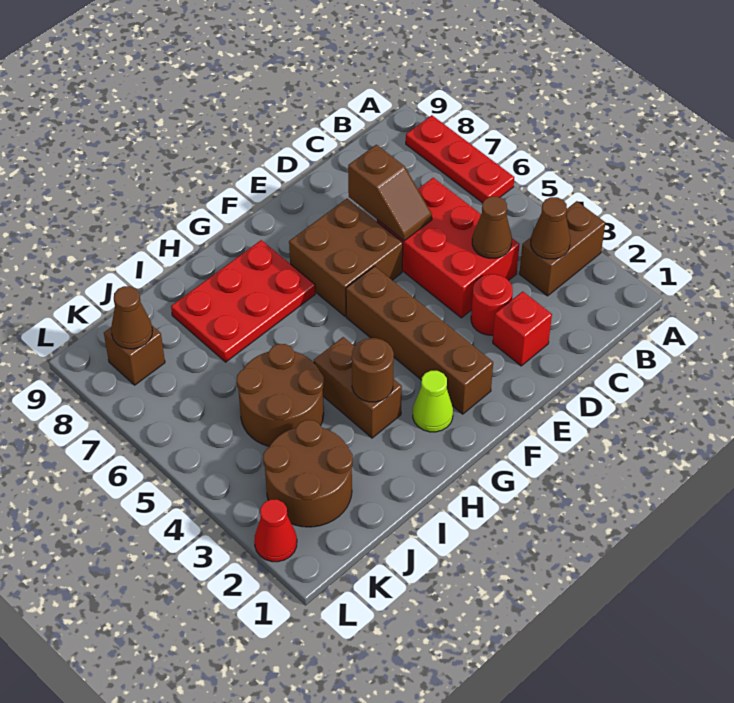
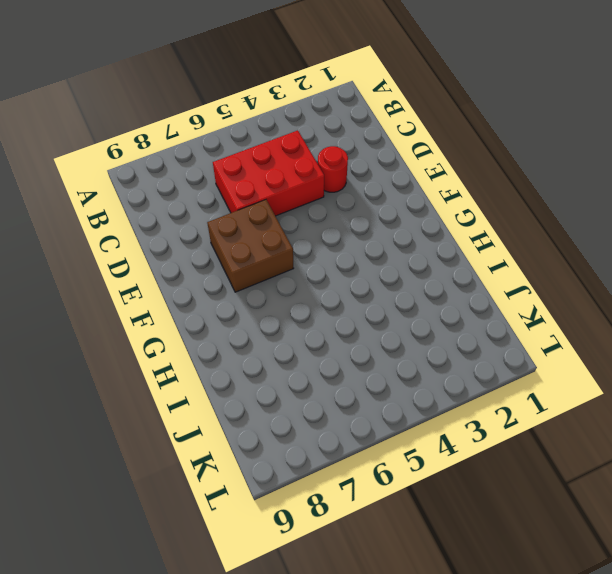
none -> brown 1x2 brick [519,201,605,296]
none -> red 1x3 plate [406,115,514,203]
none -> red 1x1 brick [493,291,552,366]

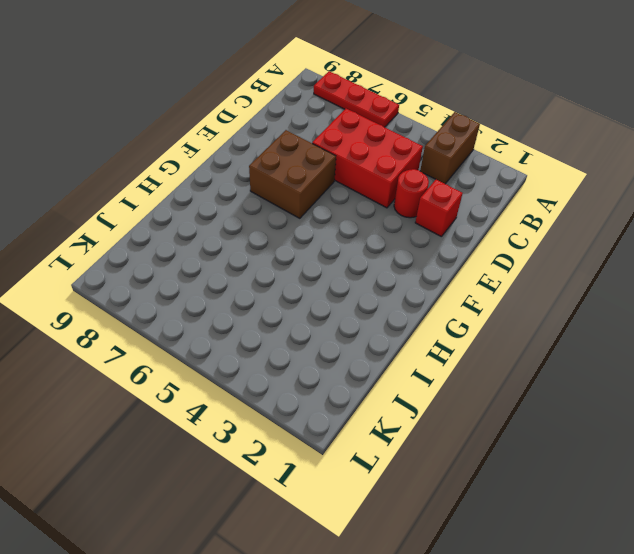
none -> brown 1x4 brick [346,266,493,414]
none -> lime 1x1 cone [413,371,453,432]
none -> red 2x3 plate [171,240,315,362]

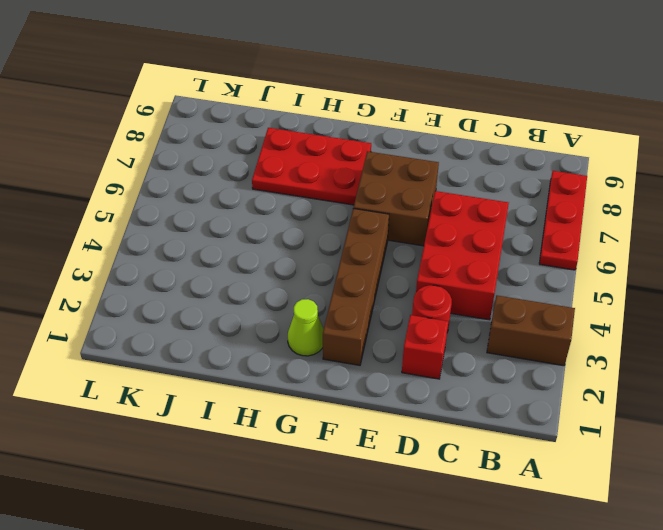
none -> brown 1x2 brick [314,337,402,438]
none -> brown 2x2 round brick [237,344,324,446]
none -> brown 2x2 round brick [263,420,353,527]

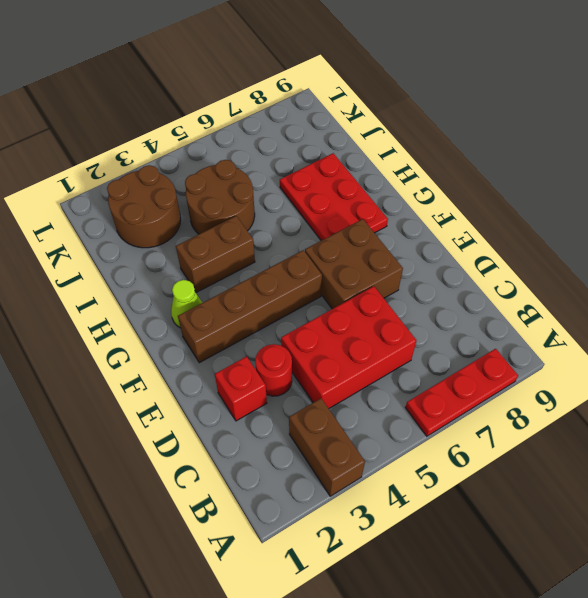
none -> brown 1x1 brick [104,326,165,385]
none -> red 1x1 cone [254,500,297,562]
none -> brown 1x1 cone [531,197,570,259]

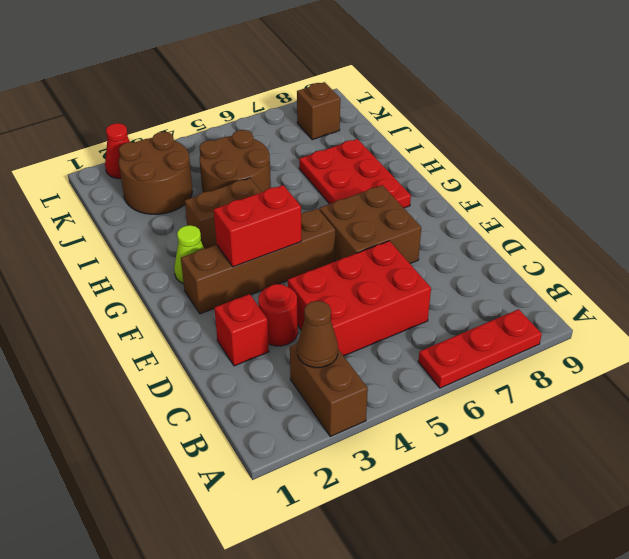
red 1x2 brick [214,185,301,267] -> none
none -> brown 1x1 cone [472,197,512,258]
none -> brown 1x2 slope [348,145,432,241]
none -> brown 1x1 round brick [352,338,394,402]

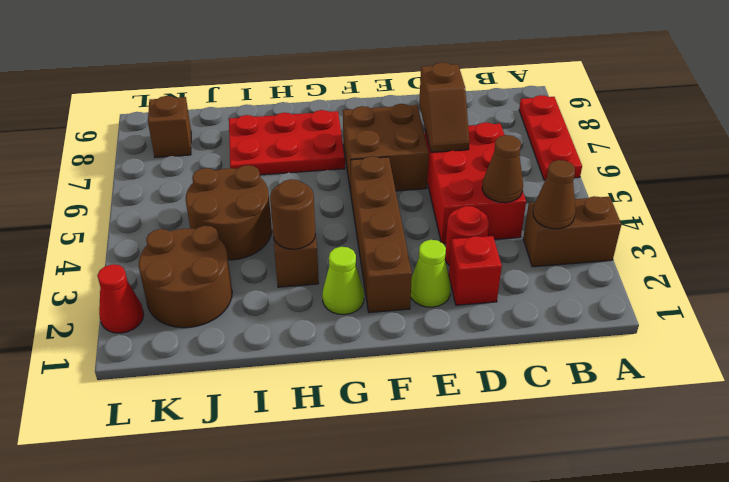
lime 1x1 cone [411,240,451,307] -> none
none -> brown 1x1 cone [111,286,153,349]

